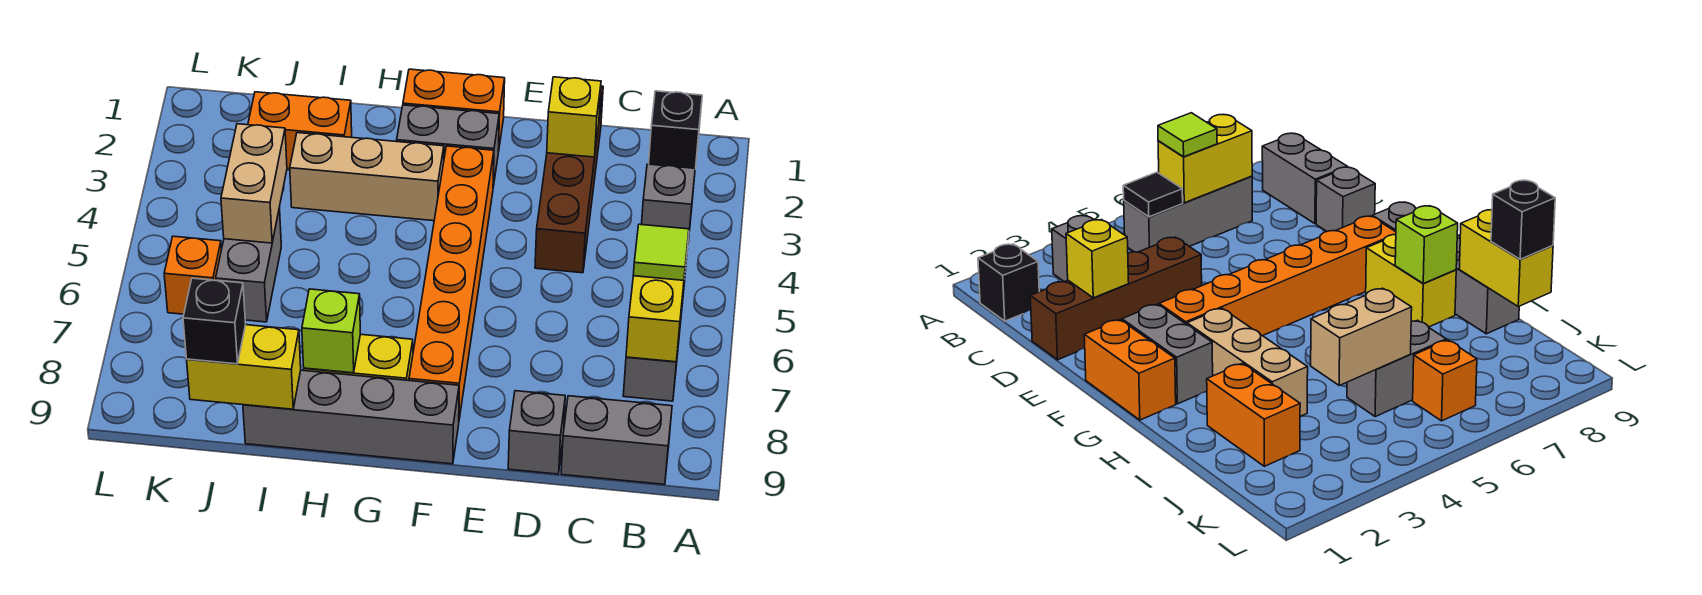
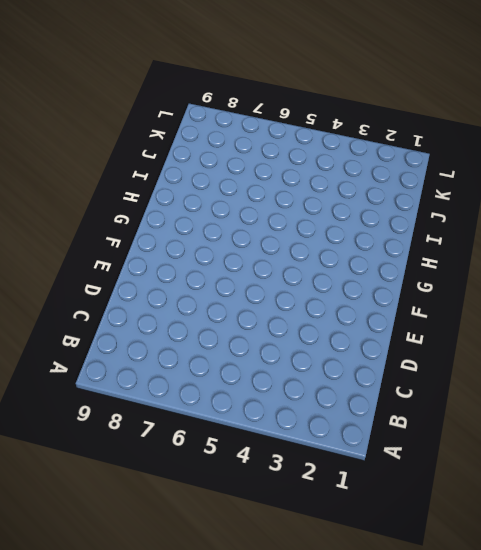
none -> black 1x1 brick [649,91,702,169]
none -> grey 1x1 brick [642,164,695,242]
none -> grey 1x3 brick [623,259,687,401]

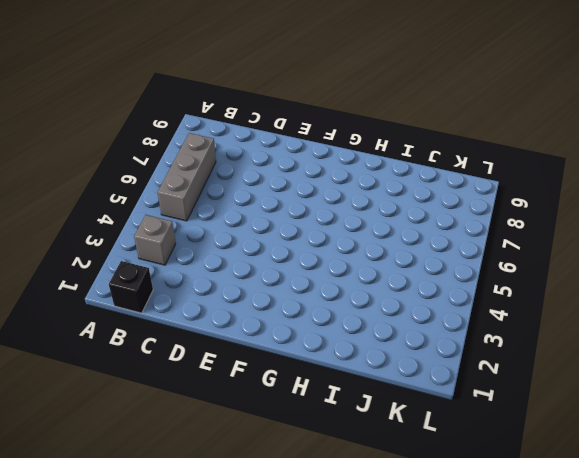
none -> grey 1x2 brick [561,396,672,485]
none -> brown 1x4 brick [535,86,603,273]
none -> grey 1x1 brick [508,391,565,474]

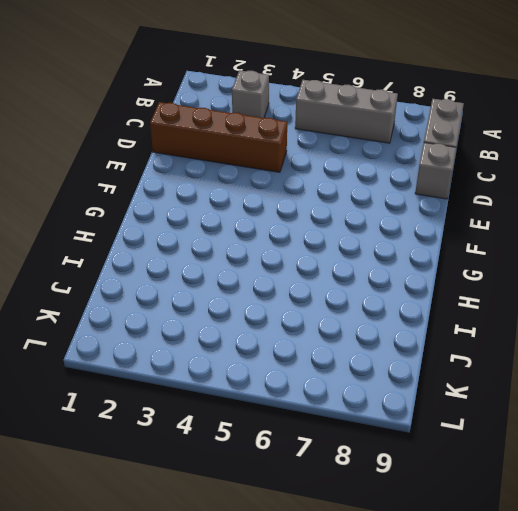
none -> black 1x1 brick [649,91,702,169]
none -> orange 1x2 brick [403,69,505,152]
none -> grey 1x2 brick [397,105,499,187]

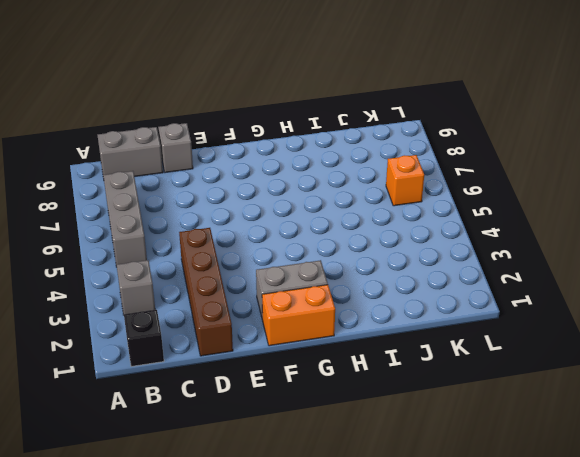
none -> orange 1x6 brick [409,146,494,419]
none -> grey 1x4 brick [243,370,459,464]
none -> tan 1x3 brick [290,133,444,221]

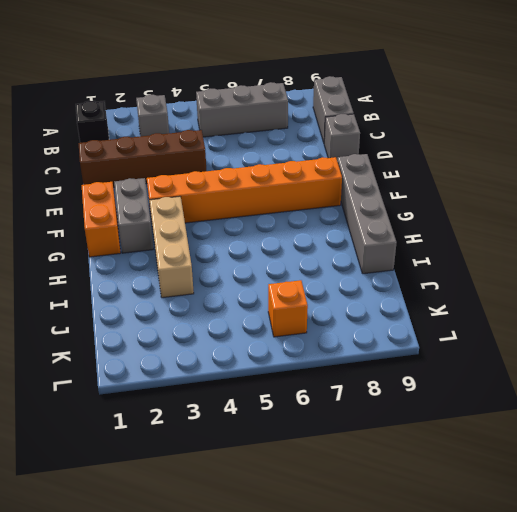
none -> yellow 1x2 brick [304,334,413,381]
none -> orange 1x2 brick [248,92,352,170]
none -> grey 1x2 brick [216,208,281,322]

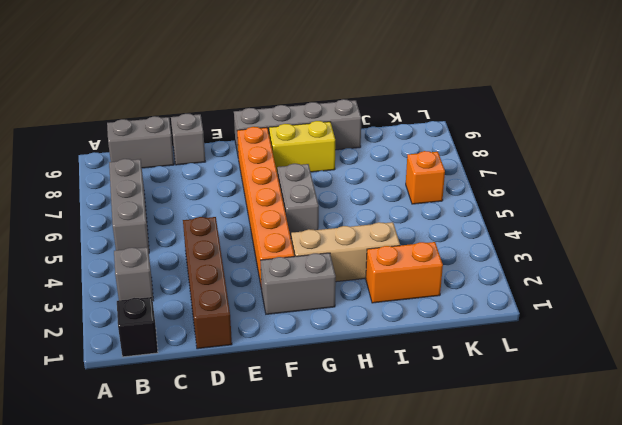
grey 1x2 brick [277,164,319,237] -> grey 1x2 brick moved to [216,208,281,322]
none -> orange 1x2 brick [403,69,505,152]
none -> black 1x1 tile [1123,172,1183,217]
none -> yellow 1x2 brick [626,255,687,362]

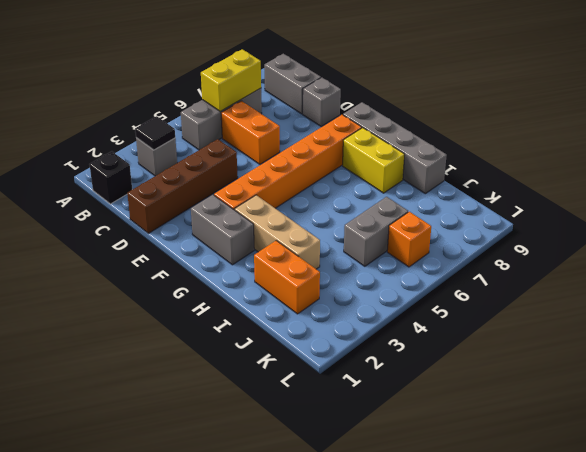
black 1x1 tile [135,116,175,150] -> black 1x1 tile moved to [1123,172,1183,217]
orange 1x2 brick [221,101,280,164] -> orange 1x2 brick moved to [403,69,505,152]
none -> yellow 1x1 brick [547,77,601,157]
none -> lime 1x1 brick [302,289,360,373]
none -> yellow 1x2 brick [187,325,301,409]

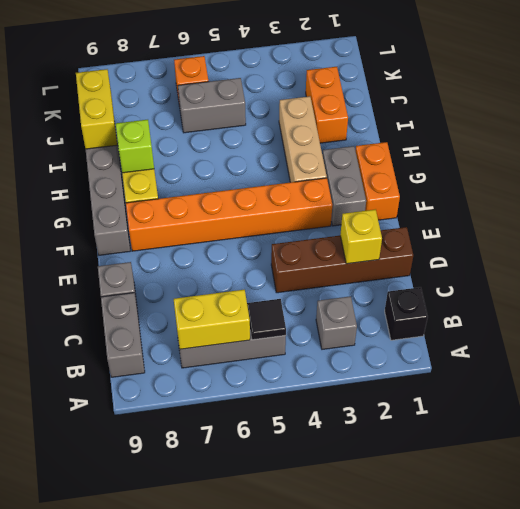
none -> tan 1x2 brick [221,124,287,243]
none -> lime 1x1 tile [633,224,689,280]
none -> black 1x1 brick [183,278,246,364]

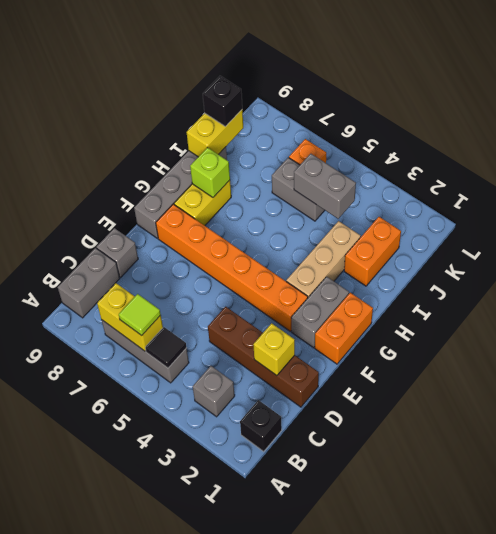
grey 1x2 brick [294,154,356,219] -> tan 1x2 brick [221,124,287,243]

